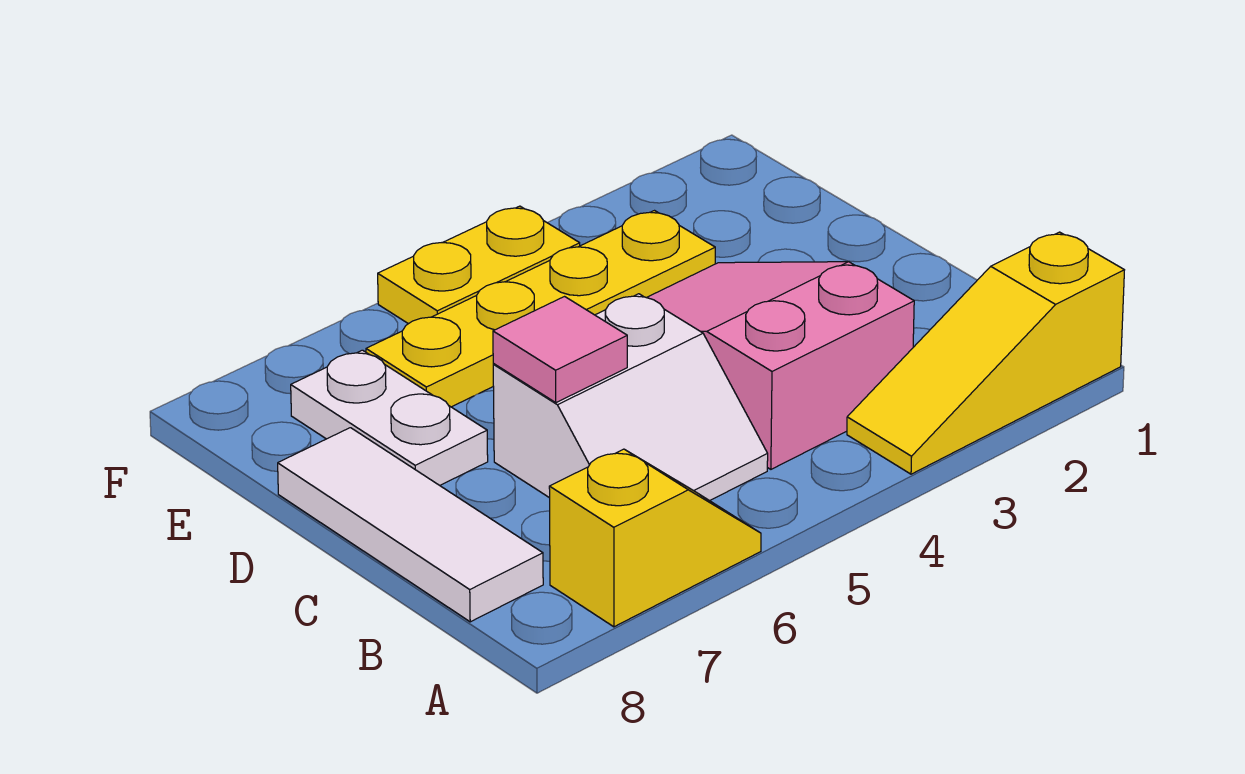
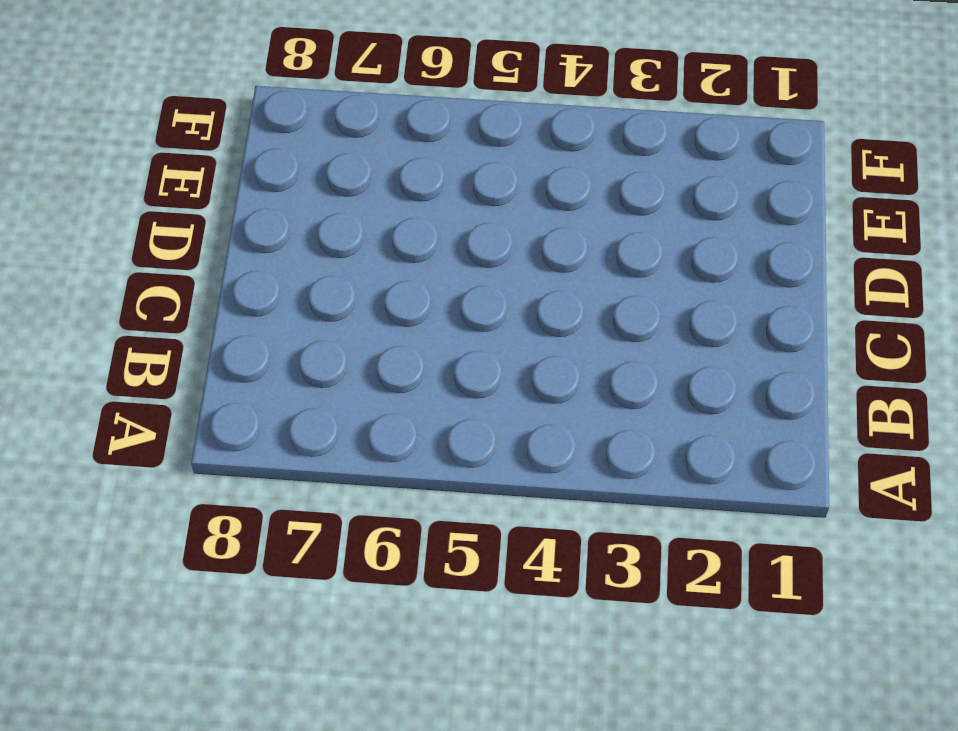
none -> yellow 1x3 slope [847,232,1124,474]
none -> yellow 1x2 slope [549,449,761,627]

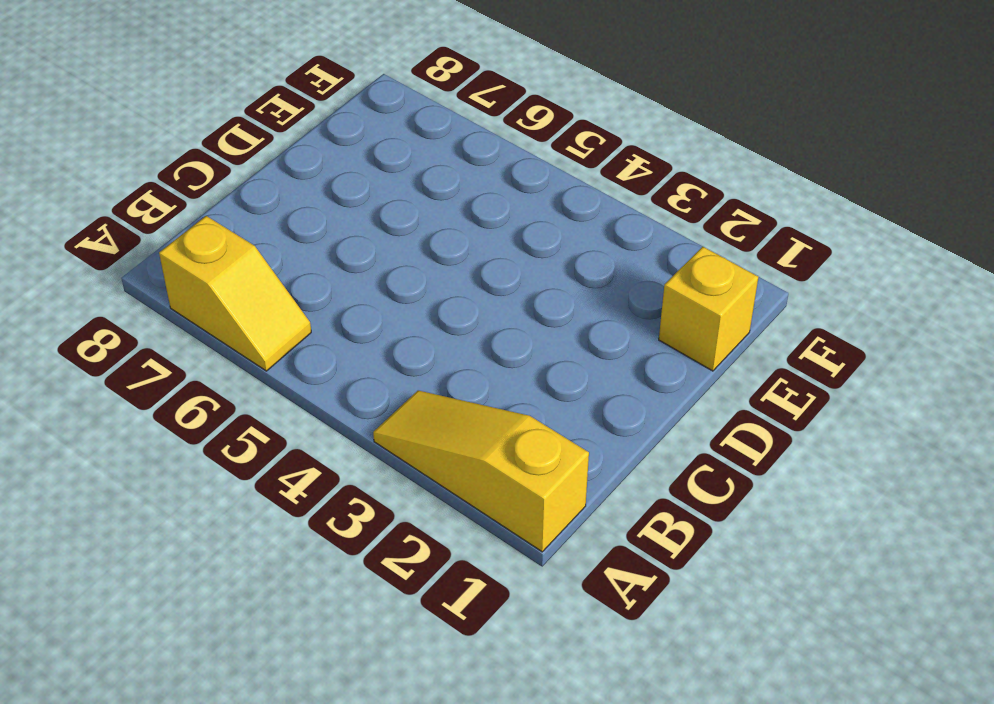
yellow 1x1 brick [659,247,758,371] -> none
none -> pink 2x3 slope [647,262,914,469]
none -> white 2x2 slope [493,294,768,501]

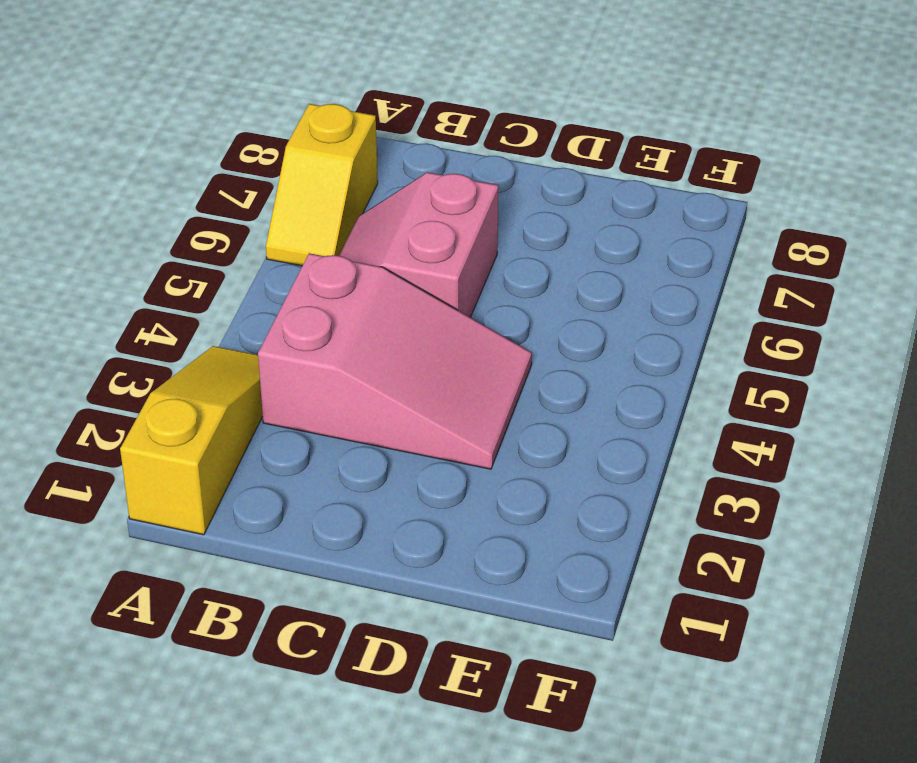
pink 2x2 slope [339,172,498,317] -> white 2x2 slope [493,294,768,501]
none -> white 1x3 tile [278,428,543,622]
none -> white 1x2 plate [291,350,488,485]

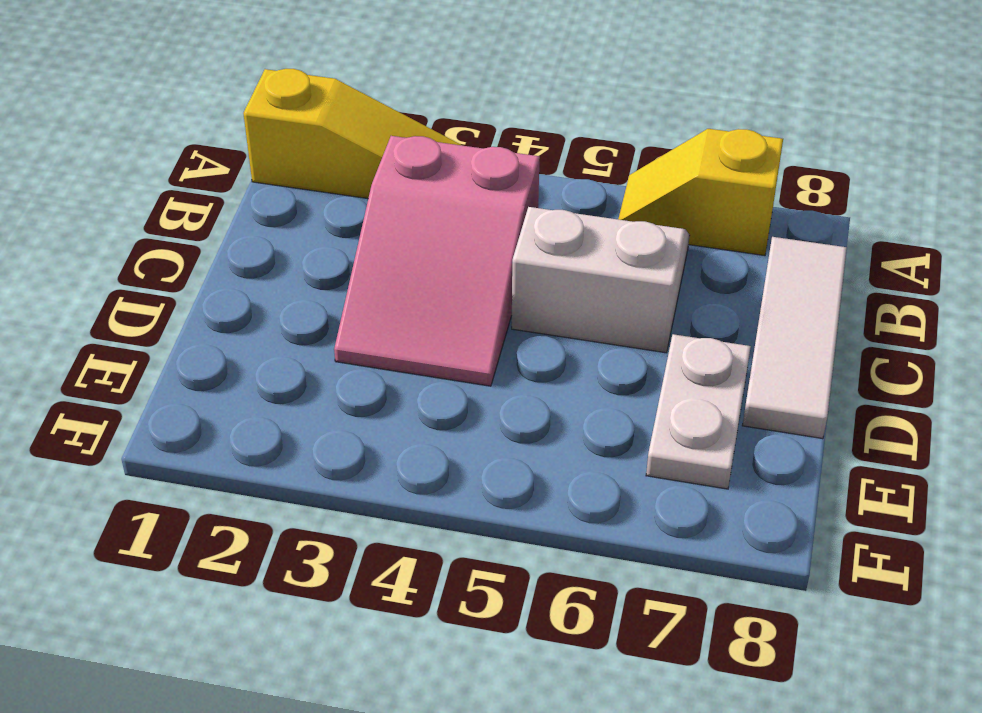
none -> yellow 1x4 plate [366,211,715,407]
none -> yellow 1x2 plate [378,206,580,324]

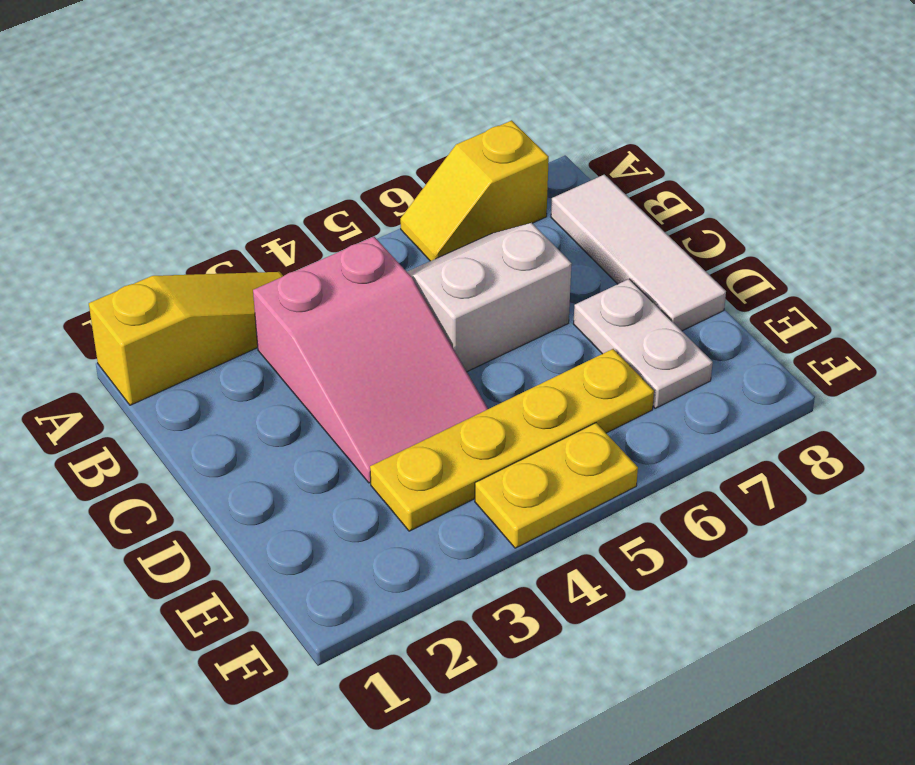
none -> pink 1x1 tile [493,297,627,403]

